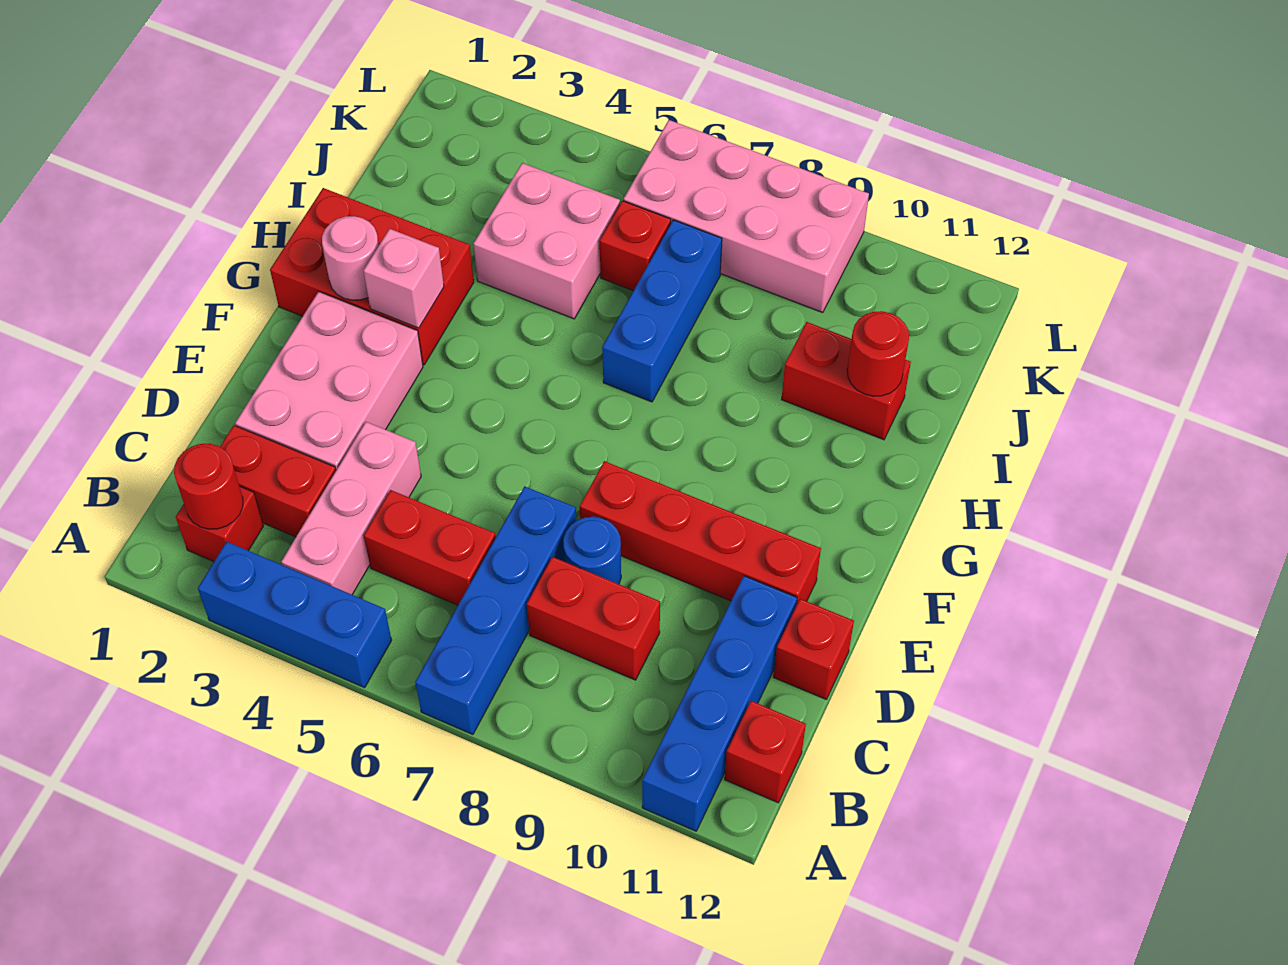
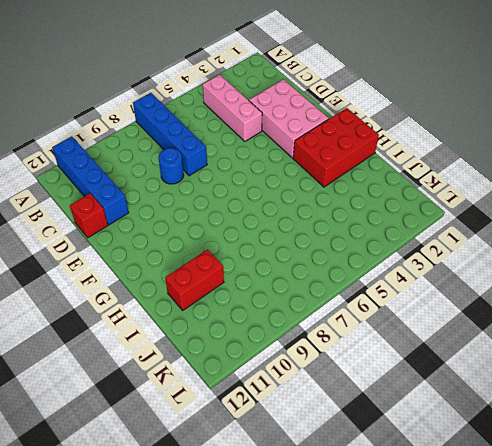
none -> blue 1x3 brick [198,542,392,688]
none -> red 1x1 brick [176,486,263,561]
none -> red 1x1 brick [725,701,806,803]

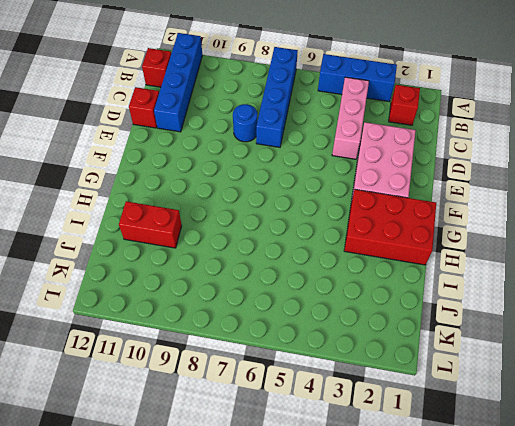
none -> red 1x2 brick [220,425,336,537]
none -> red 1x2 brick [364,490,496,605]
none -> red 1x2 brick [527,557,660,680]

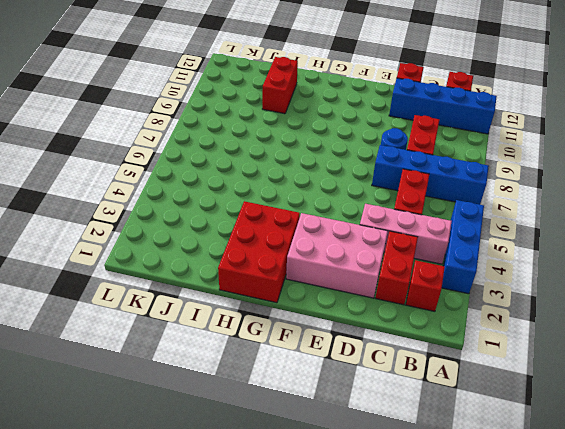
none -> red 1x4 brick [580,461,821,605]
none -> blue 1x3 brick [602,220,722,402]
none -> pink 2x2 brick [473,163,620,319]

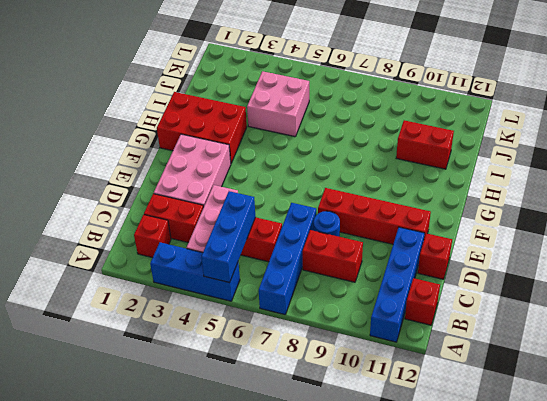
blue 1x3 brick [201,191,255,283] -> blue 1x3 brick moved to [602,220,722,402]
none -> red 1x1 brick [600,201,671,291]
none -> pink 2x4 brick [623,120,869,313]
none -> red 1x1 round brick [174,444,243,529]

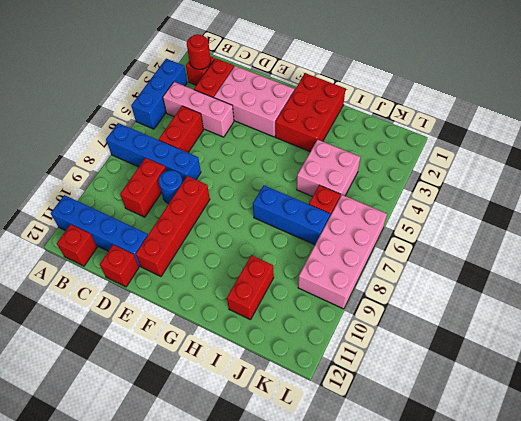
none -> pink 1x1 round brick [322,216,379,300]
none -> pink 1x1 brick [364,229,444,328]
none -> red 1x1 round brick [847,311,909,396]

